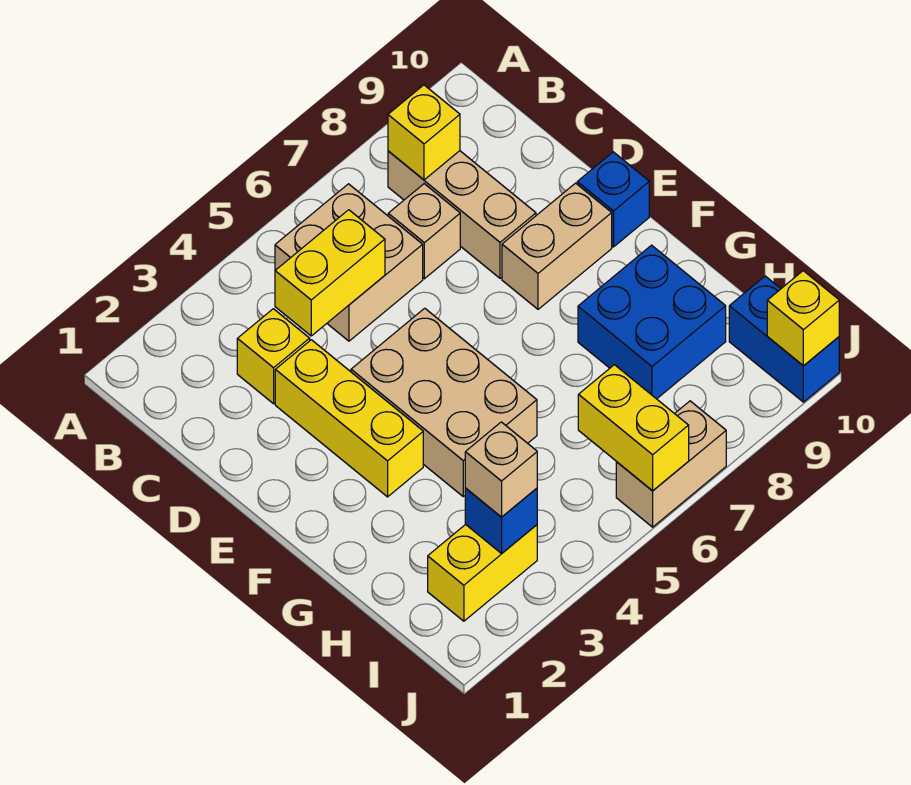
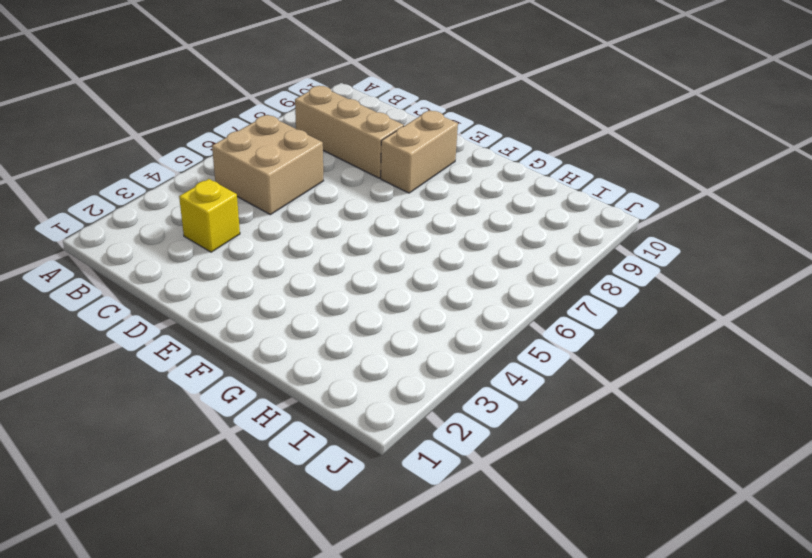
none -> tan 1x1 brick [388,184,460,279]
none -> yellow 1x3 brick [275,340,423,497]
none -> tan 2x3 brick [351,308,537,496]

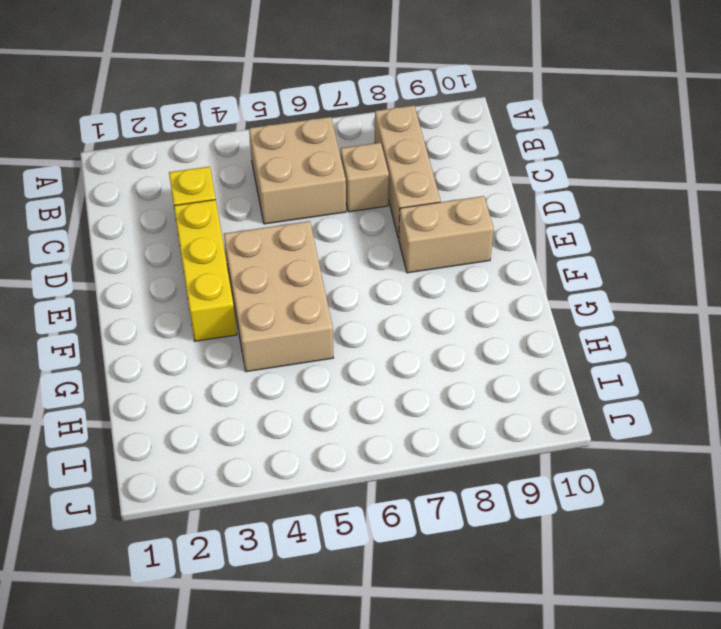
none -> blue 1x1 brick [577,152,649,247]
none -> blue 2x2 brick [578,245,726,399]
none -> yellow 1x2 brick [428,524,537,621]

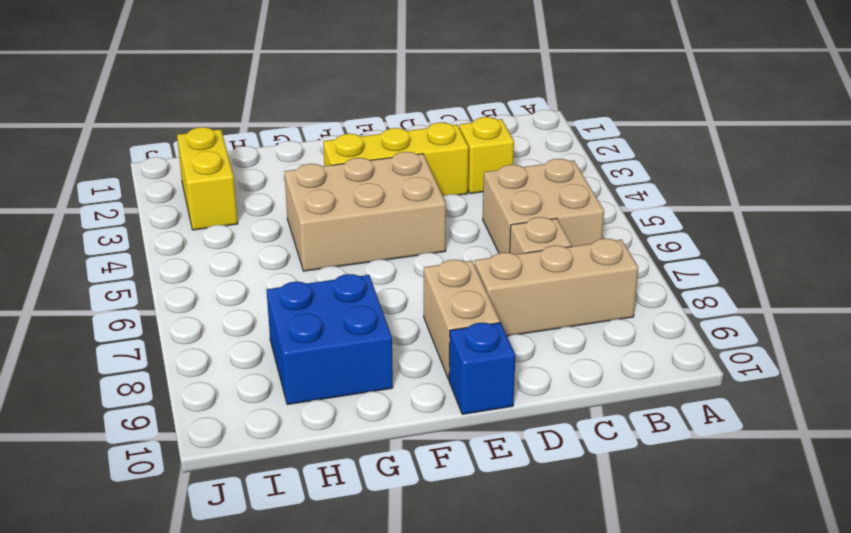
none -> blue 1x2 brick [729,276,839,402]
none -> tan 1x2 brick [616,401,726,527]
none -> yellow 1x1 brick [388,85,460,180]

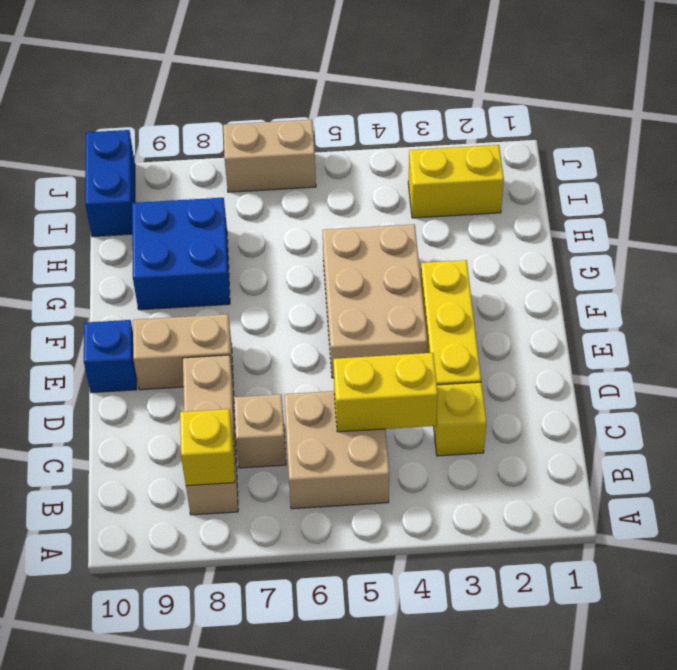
none -> blue 1x1 brick [465,488,537,553]
none -> yellow 1x2 brick [578,365,689,491]
none -> yellow 1x1 brick [767,271,839,366]

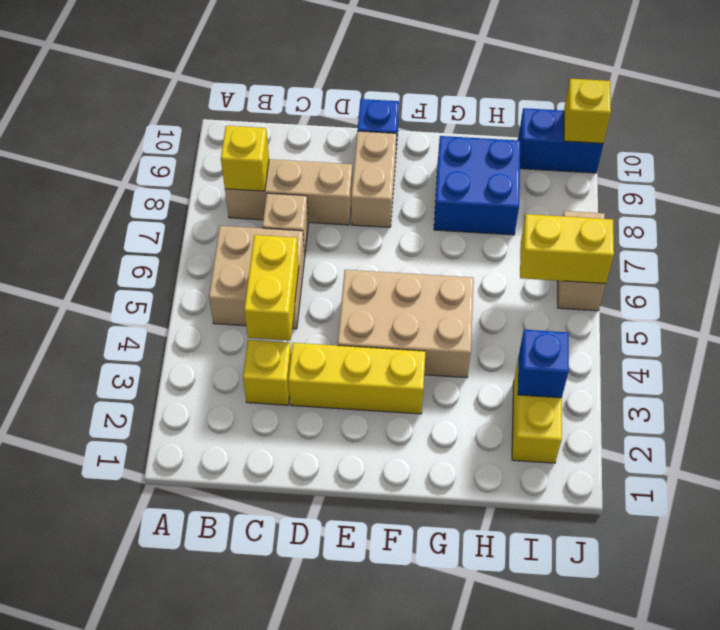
none -> tan 1x1 brick [465,422,537,517]

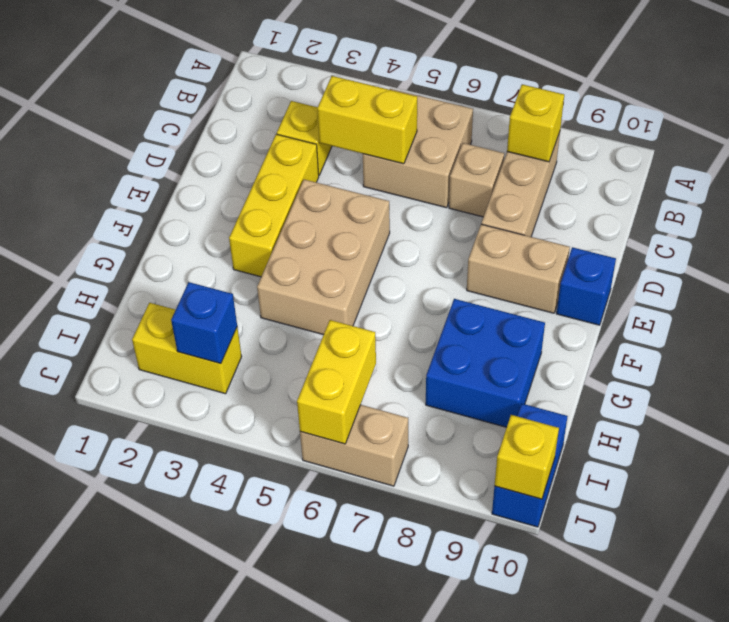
none -> tan 1x1 brick [465,422,537,517]

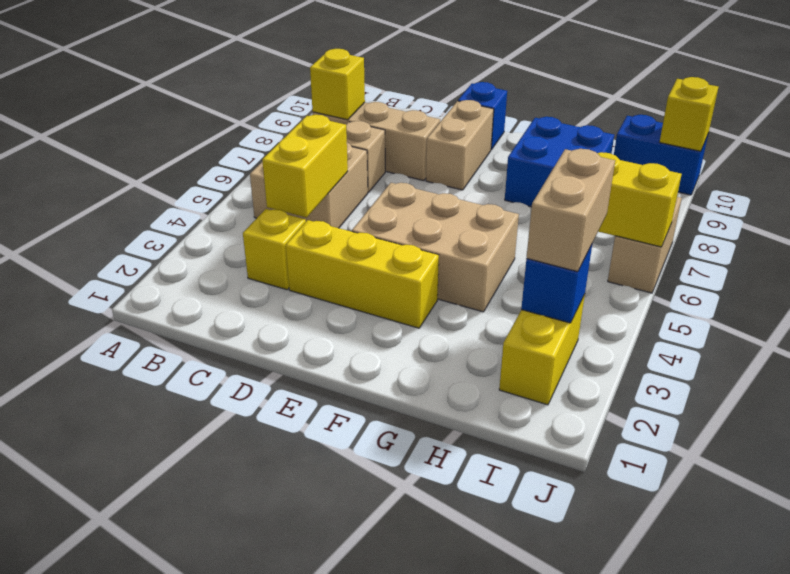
tan 1x2 brick [527,149,615,272] -> tan 1x1 brick [465,422,537,517]

